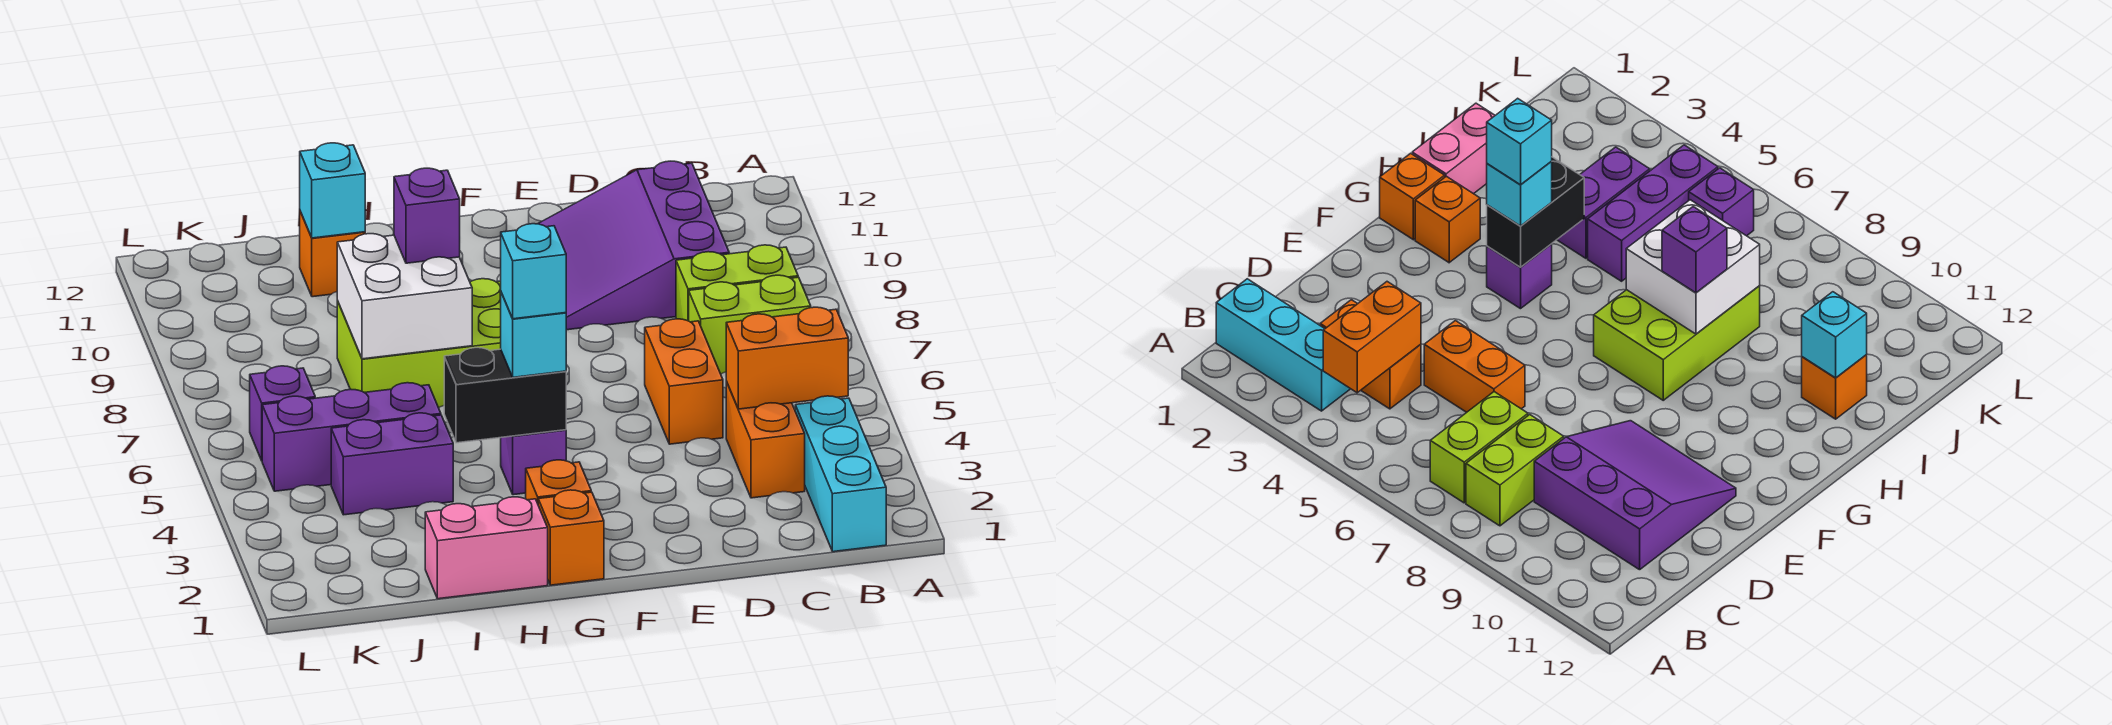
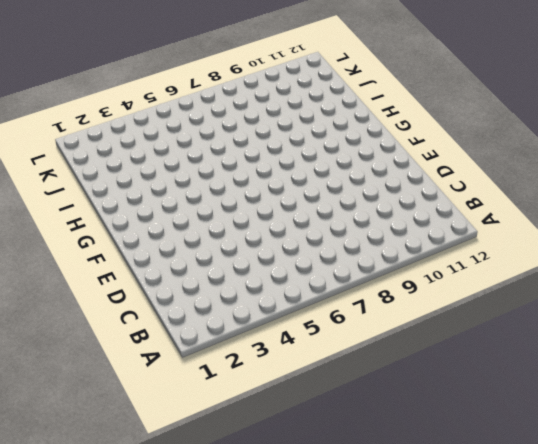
none -> cyan 1x3 brick [795,396,886,552]
none -> lime 1x2 brick [689,275,811,374]
none -> lime 1x2 brick [676,245,798,321]

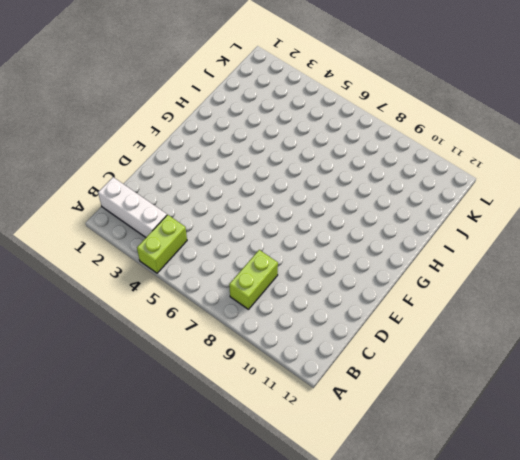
lime 1x2 brick [137,215,187,273] -> lime 1x2 brick moved to [689,275,811,374]
white 1x3 brick [98,177,167,237] -> cyan 1x3 brick [795,396,886,552]
none -> orange 1x2 brick [726,382,805,498]
none -> purple 3x3 slope [538,161,729,330]
none -> orange 1x2 brick [645,319,723,444]

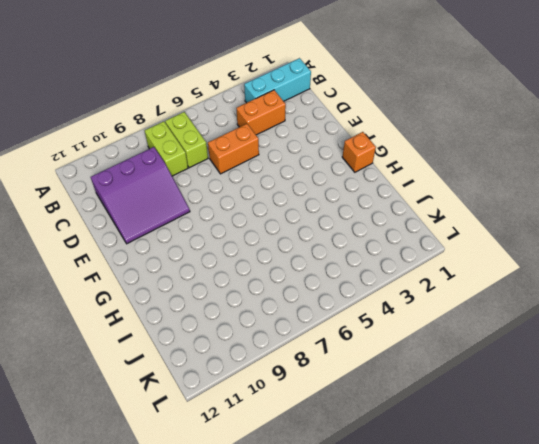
none -> orange 1x1 brick [526,460,591,503]
none -> purple 1x1 brick [501,430,566,495]
none -> lime 2x3 brick [337,279,501,408]

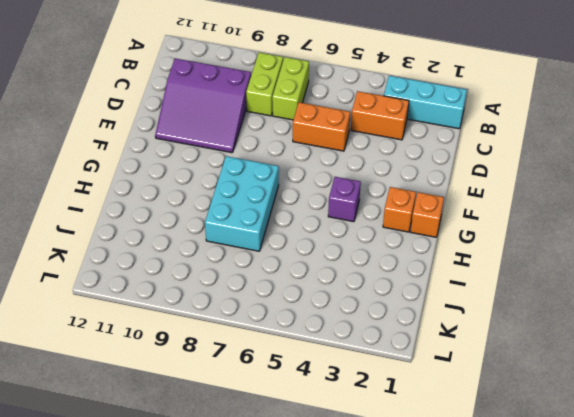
cyan 2x3 brick [205,156,279,251] -> lime 2x3 brick [337,279,501,408]
none -> pink 1x2 brick [425,497,548,599]
none -> purple 1x2 brick [331,413,453,515]
none -> purple 1x3 brick [262,383,441,491]

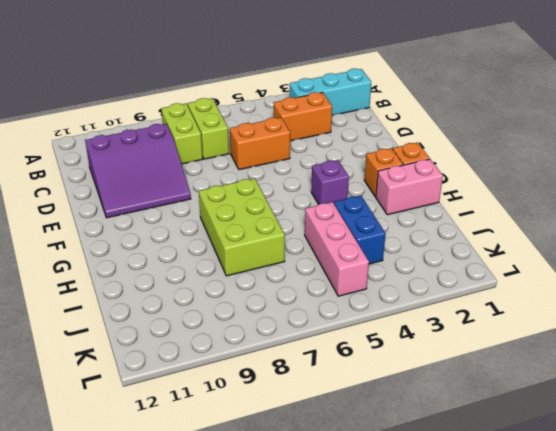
pink 1x2 brick [376,159,443,215] -> pink 1x2 brick turned to [425,497,548,599]
blue 1x2 brick [334,196,386,264] -> purple 1x2 brick [331,413,453,515]
pink 1x3 brick [305,202,369,296] -> purple 1x3 brick [262,383,441,491]
none -> orange 1x1 brick [300,211,365,297]
none -> purple 1x1 brick [250,366,315,460]
none -> orange 1x2 brick [726,307,848,409]

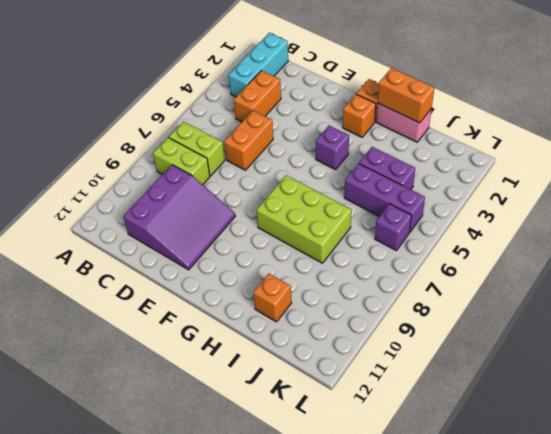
orange 1x2 brick [378,68,434,123] -> orange 1x2 brick moved to [726,307,848,409]
none -> black 1x2 brick [444,348,566,443]
none -> white 2x2 brick [337,234,472,359]
none -> cyan 1x1 brick [300,143,365,238]

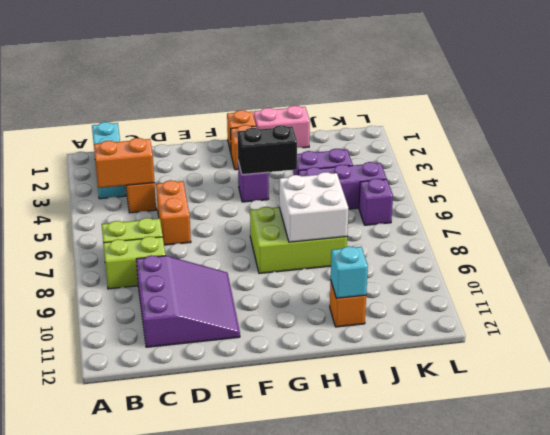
none -> cyan 1x1 brick [501,293,566,377]
none -> purple 1x1 brick [394,168,460,263]
none -> cyan 1x1 brick [501,224,566,319]

